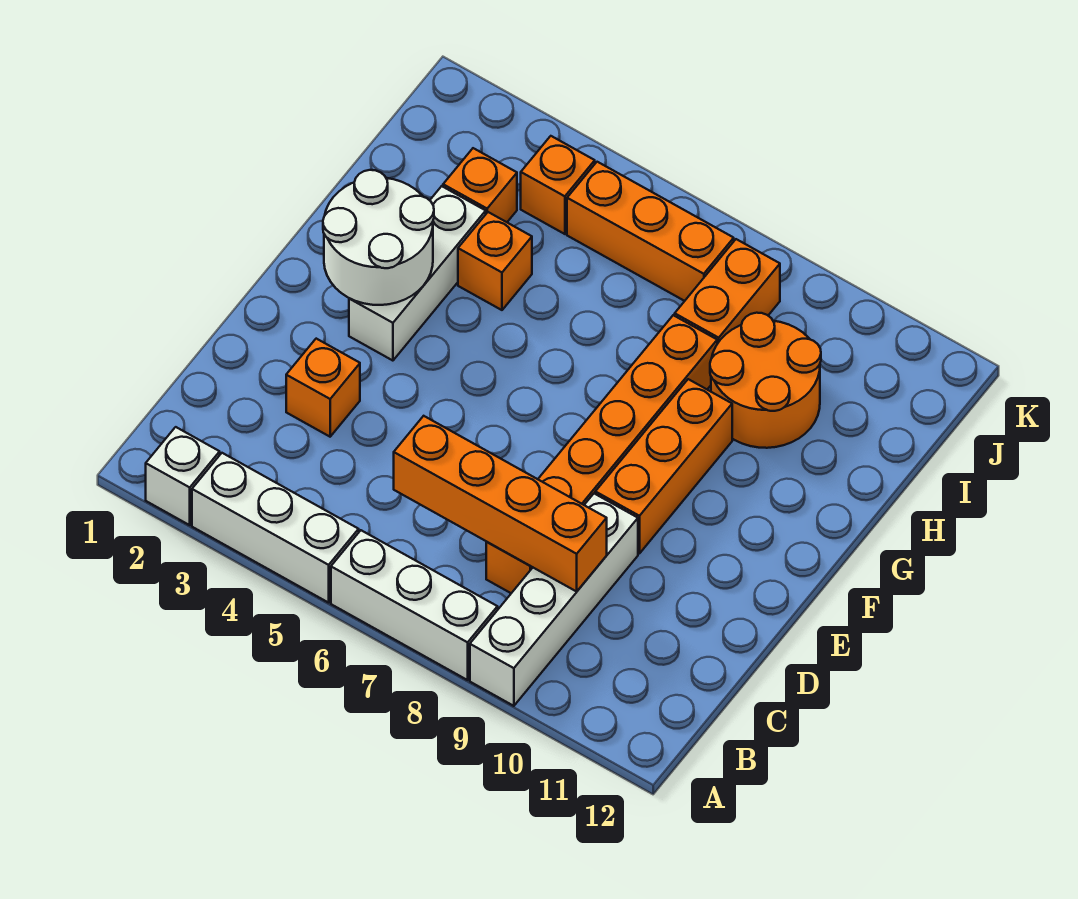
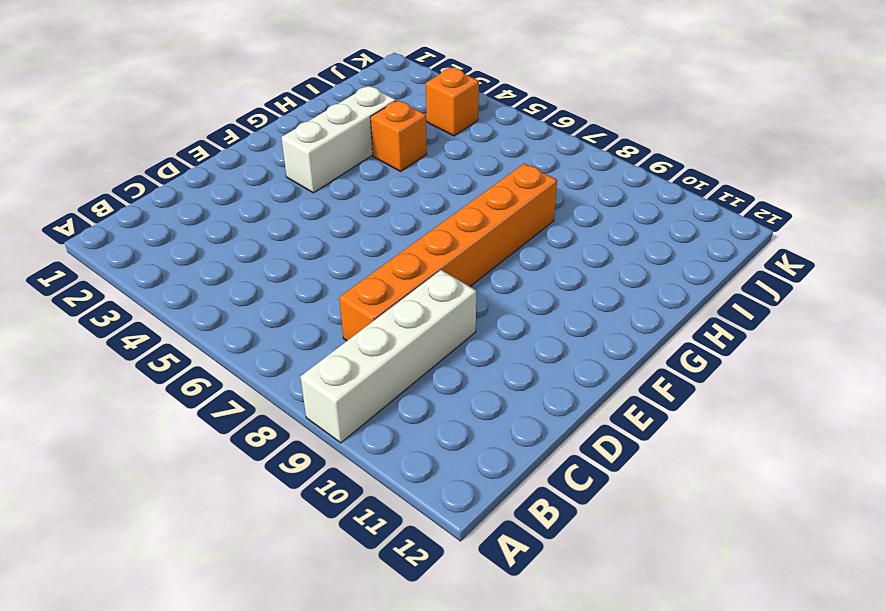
none -> white 1x1 brick [146,427,220,525]
none -> white 1x3 brick [192,453,359,603]
none -> white 1x3 brick [331,530,498,680]

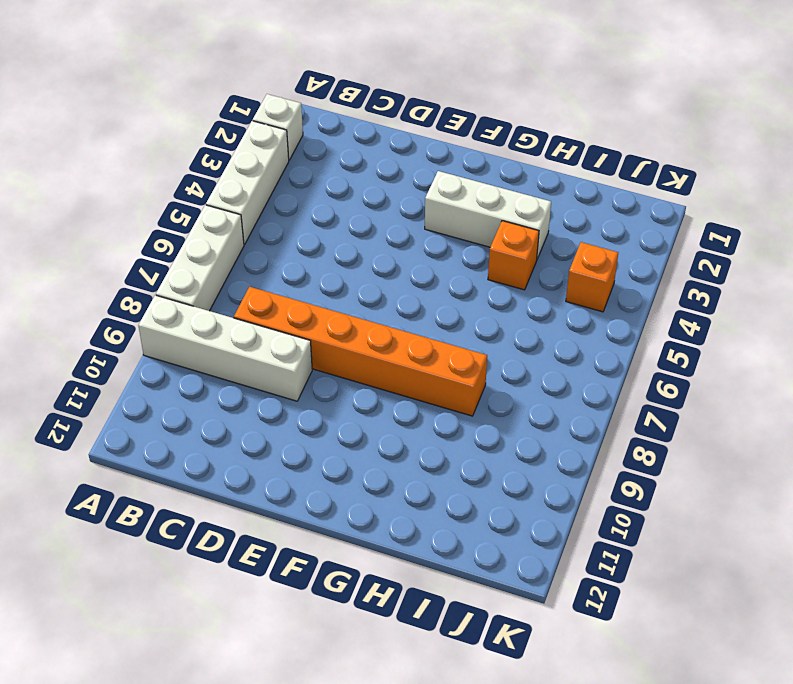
none -> orange 1x1 brick [286,339,360,437]
none -> orange 1x3 brick [595,379,732,554]
none -> orange 2x2 round brick [710,313,821,448]

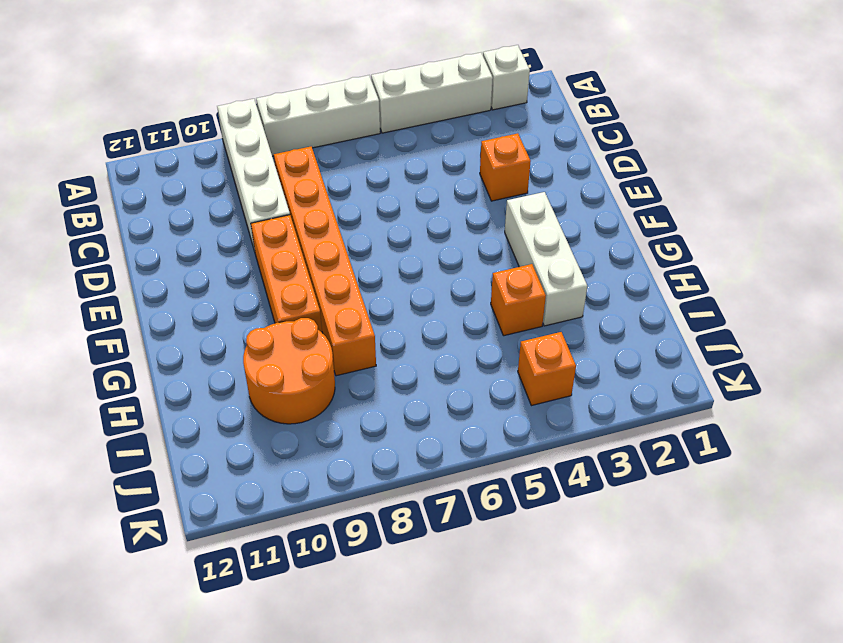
none -> orange 1x1 brick [443,148,517,222]
none -> orange 1x2 brick [675,239,780,344]
none -> orange 1x3 brick [567,162,734,301]

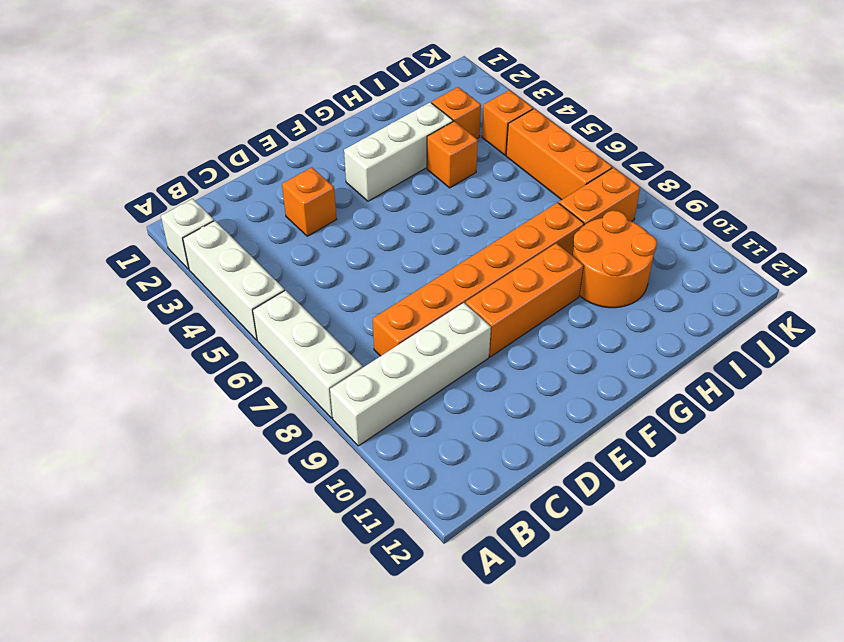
none -> orange 1x4 brick [394,416,607,591]
none -> white 2x2 round brick [323,170,434,305]

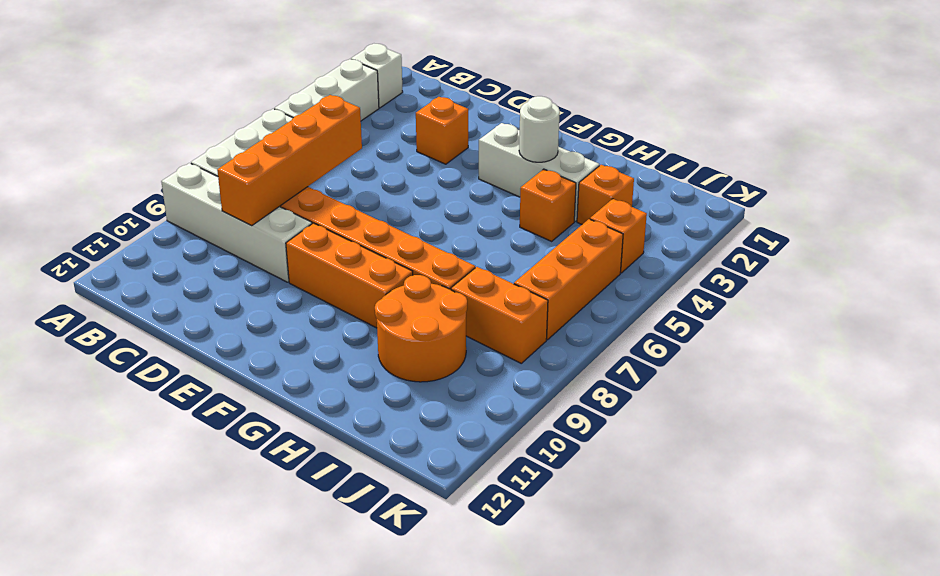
white 1x1 round brick [519,96,560,162] -> white 2x2 round brick [323,170,434,305]

